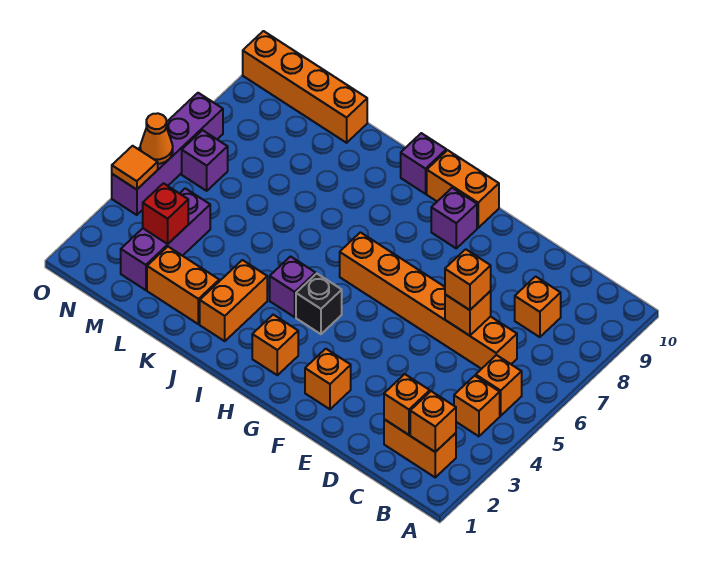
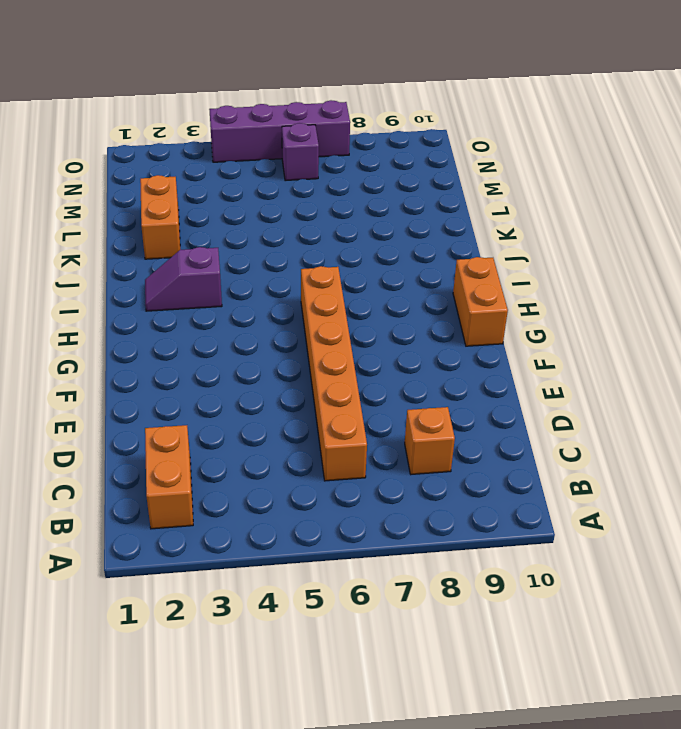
purple 1x2 slope [145,247,222,311] -> none
none -> orange 1x1 brick [454,376,500,436]
none -> orange 1x1 brick [476,355,522,416]
none -> orange 1x1 brick [305,349,351,409]

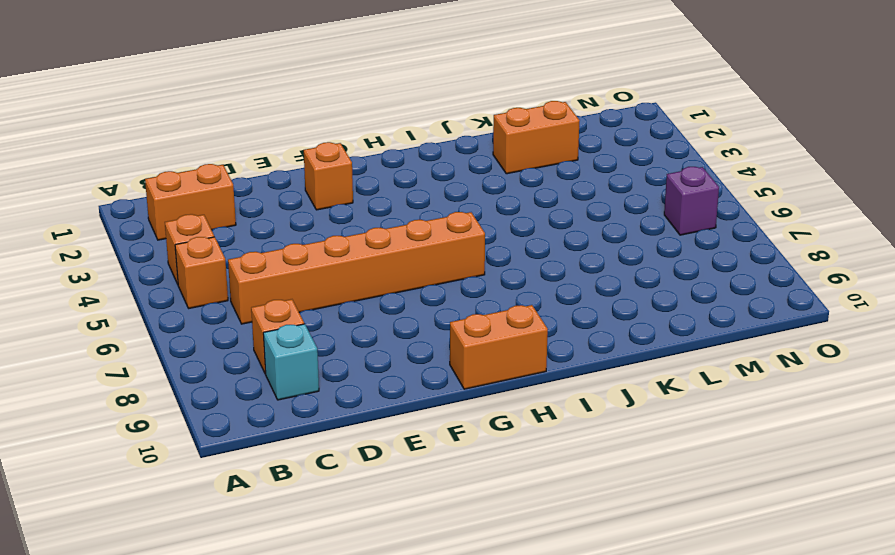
cyan 1x1 brick [263,324,319,400] -> none
none -> purple 1x1 brick [431,188,477,248]
none -> orange 1x1 brick [252,315,298,375]
none -> black 1x1 brick [296,274,342,334]

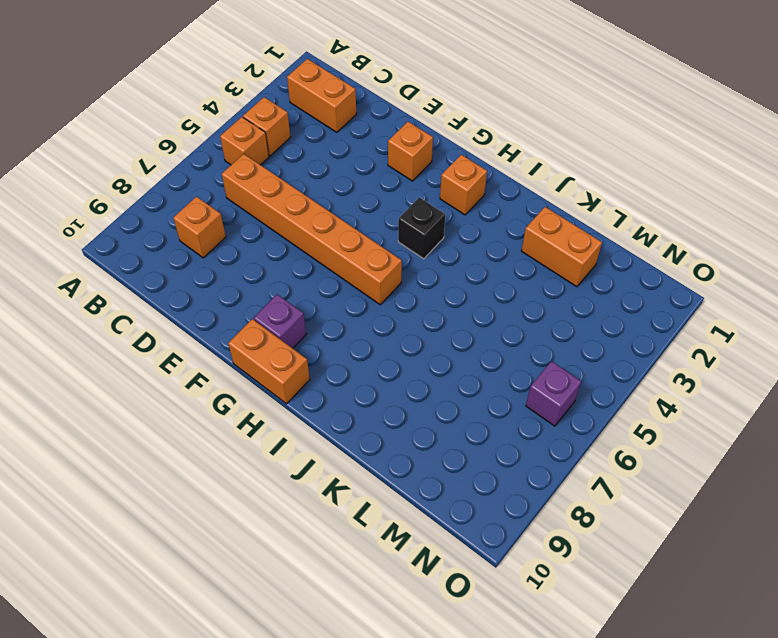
none -> purple 1x1 brick [270,257,315,317]
none -> purple 1x1 brick [401,133,446,194]
none -> orange 1x2 brick [200,260,267,341]

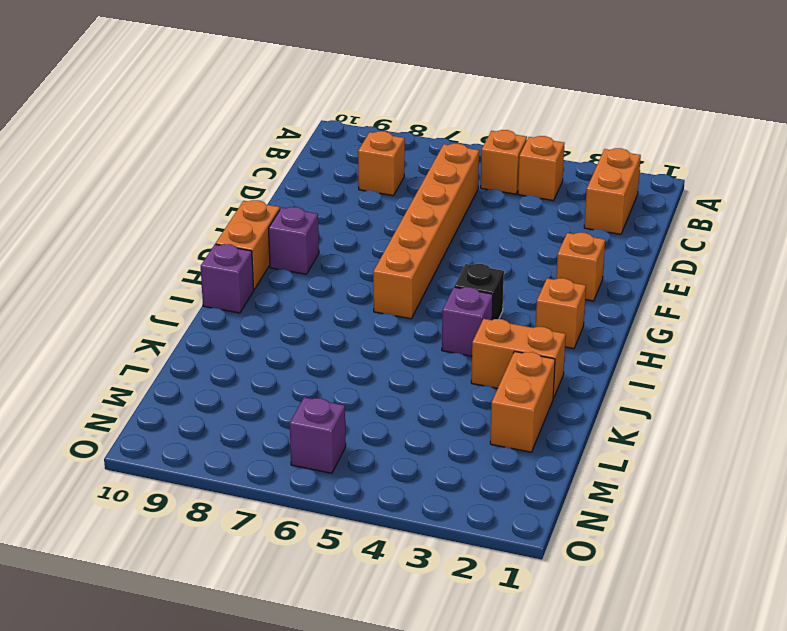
none -> orange 1x4 brick [243,31,367,143]
none -> purple 1x3 brick [121,188,210,290]
none -> purple 1x4 brick [112,93,223,215]

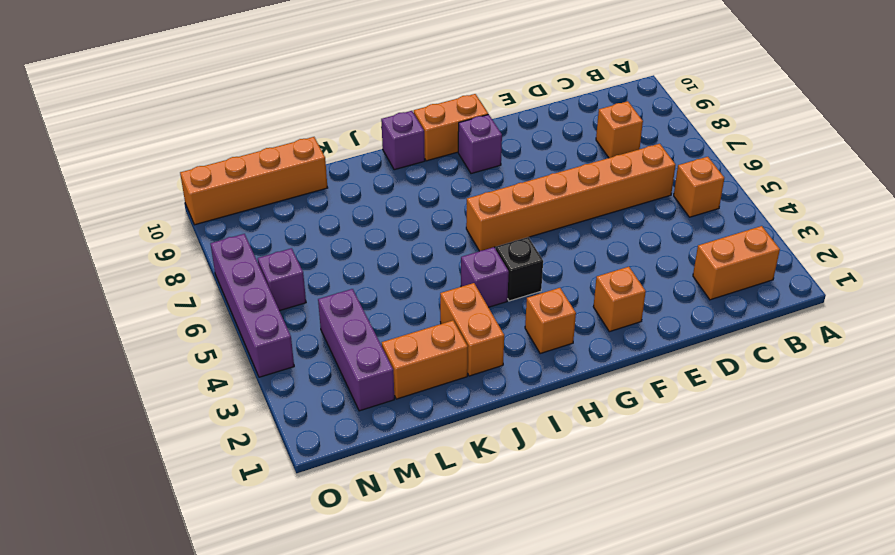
none -> orange 1x1 brick [454,376,500,436]
none -> orange 1x1 brick [410,391,456,452]
none -> orange 1x1 brick [384,374,430,435]

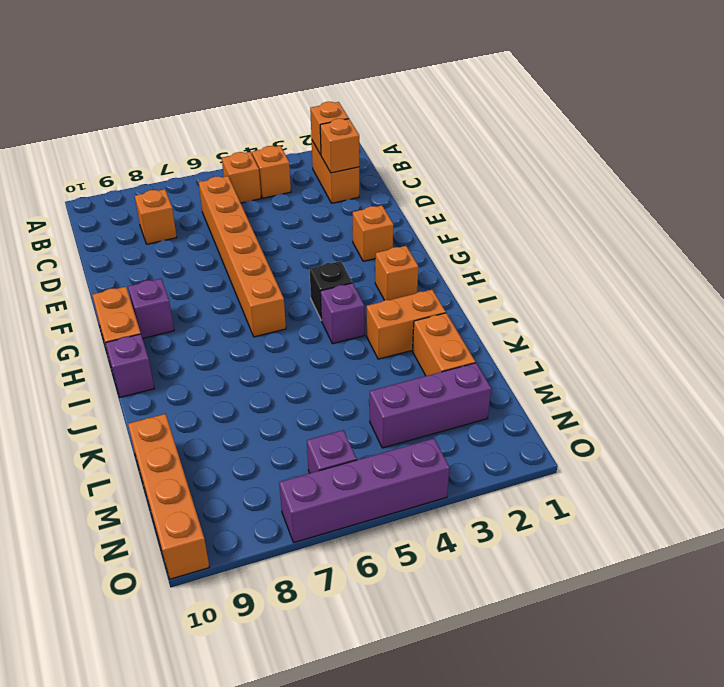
none -> orange 1x1 brick [445,291,491,336]
none -> red 1x1 brick [143,183,188,244]
none -> orange 1x1 tile [112,146,158,190]

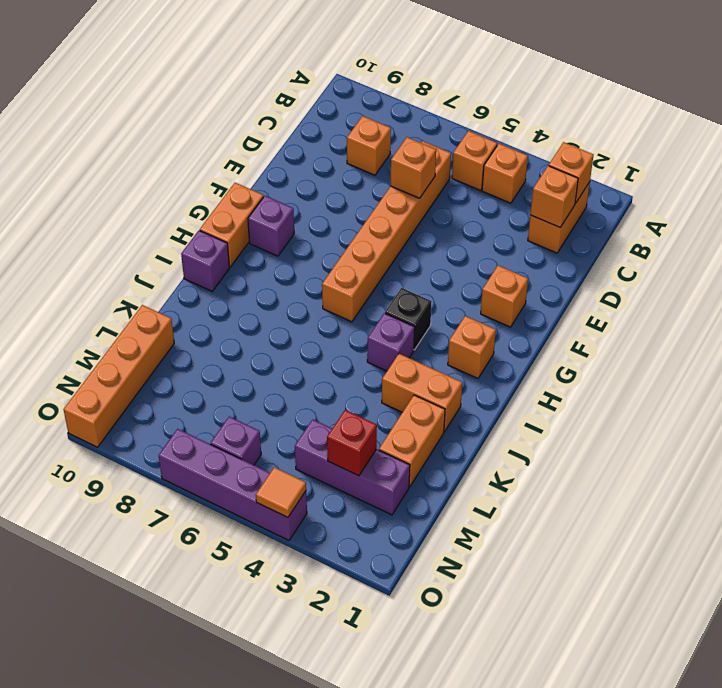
none -> orange 1x1 cone [140,113,173,164]
none -> orange 1x1 brick [445,249,491,310]

